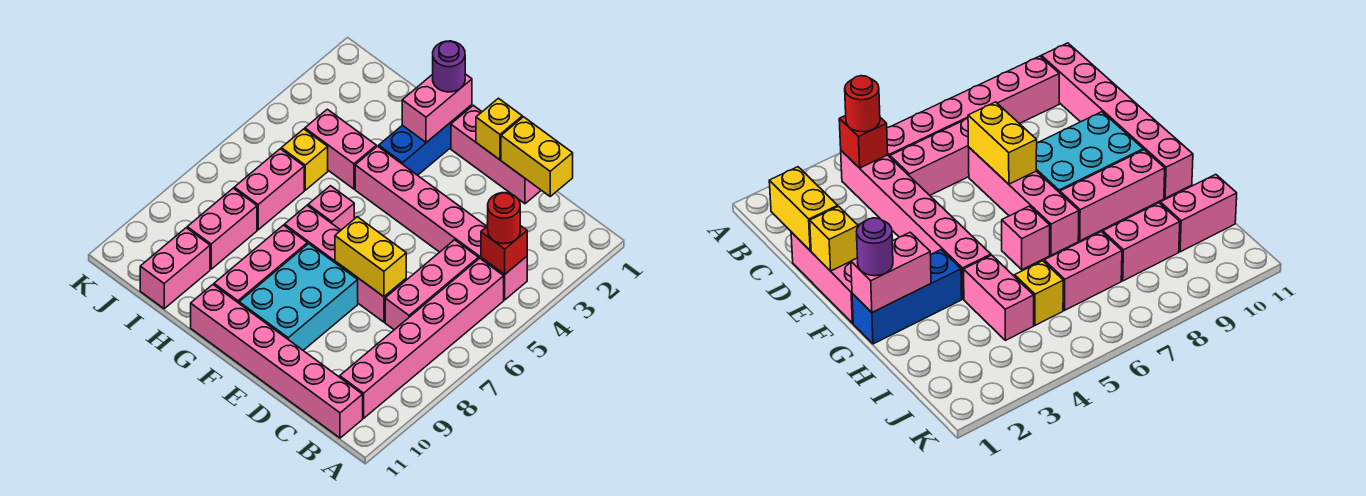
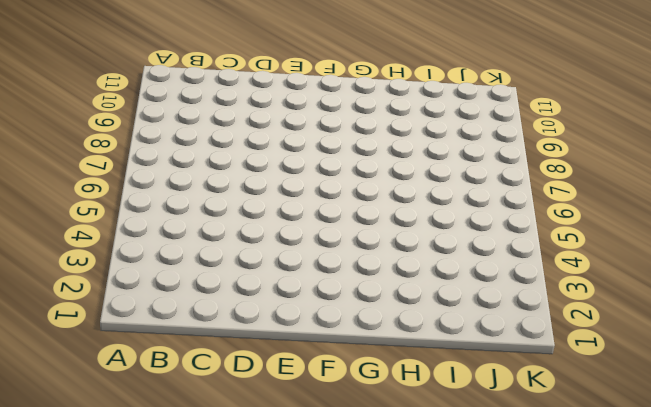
none -> pink 1x6 brick [355,146,527,300]
none -> pink 1x6 brick [340,258,504,418]
none -> pink 1x6 brick [191,285,363,438]

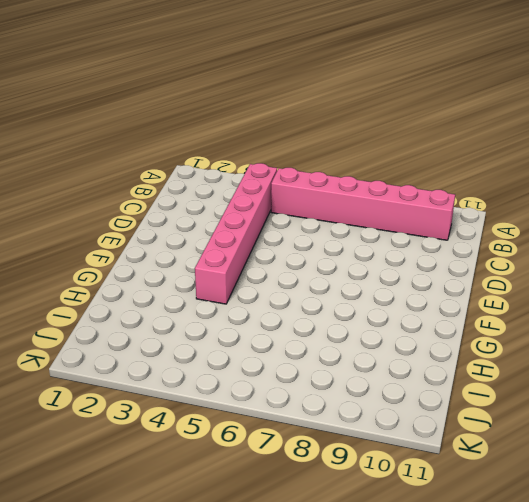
none -> pink 1x6 brick [191,285,363,438]
none -> pink 1x3 brick [385,240,479,330]
none -> pink 1x3 brick [451,105,541,204]

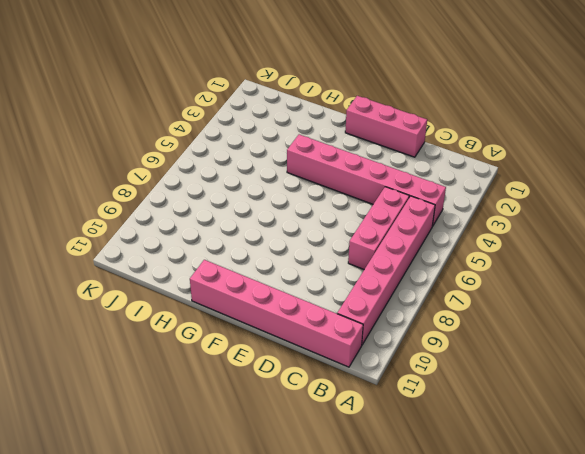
none -> pink 1x4 brick [285,206,406,322]
none -> cyan 2x3 brick [239,244,358,350]
none -> blue 1x3 brick [379,105,472,175]

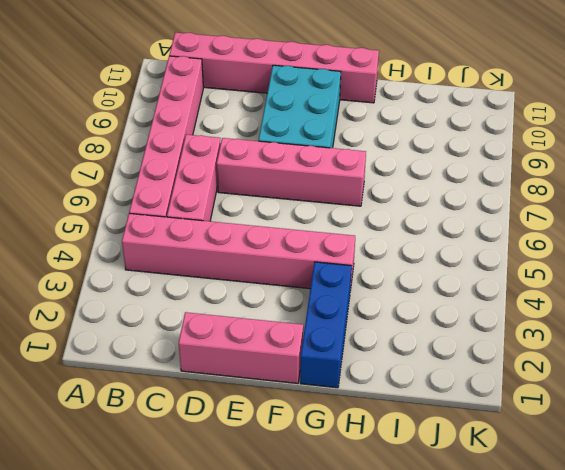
none -> pink 1x1 brick [308,186,354,230]
none -> pink 1x3 brick [214,225,307,303]
none -> pink 1x2 brick [305,109,376,189]

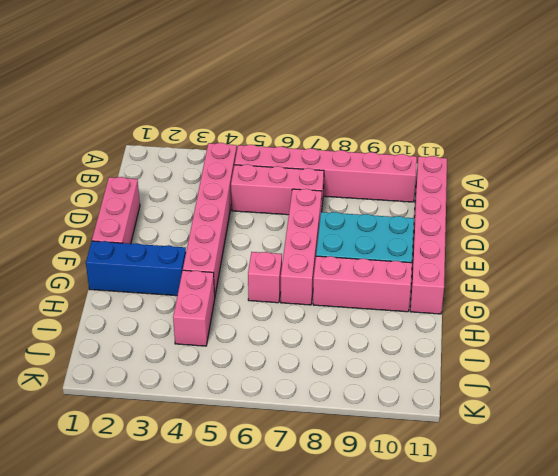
none -> yellow 1x1 brick [281,129,328,190]
none -> pink 1x2 brick [234,149,304,230]
none -> pink 1x2 brick [187,188,257,269]

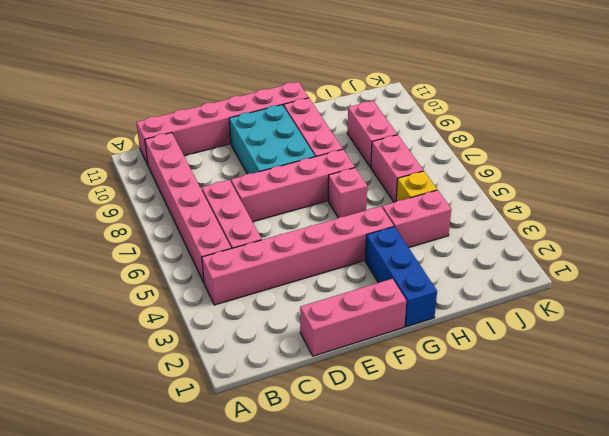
none -> pink 1x2 brick [140,228,210,309]
none -> red 1x1 brick [481,226,527,274]
none -> yellow 1x2 brick [501,117,573,196]

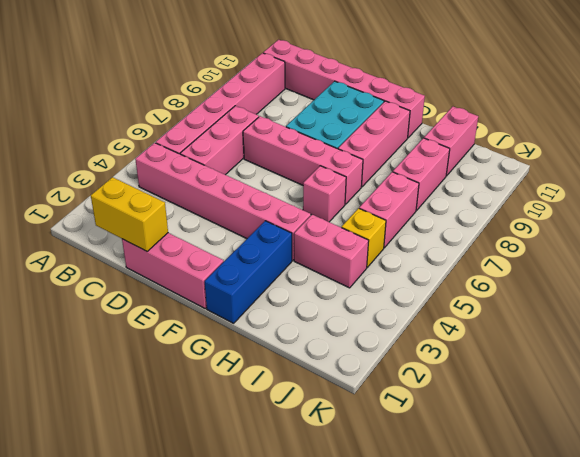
none -> red 1x1 brick [481,226,527,274]
none -> yellow 1x2 brick [335,217,406,297]
none -> yellow 1x1 brick [476,98,522,160]

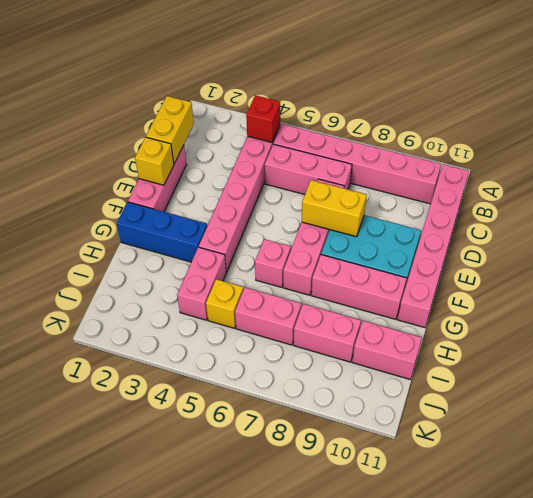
yellow 1x2 brick [302,180,367,237] -> yellow 1x2 brick turned to [335,217,406,297]
none -> pink 1x2 brick [402,74,472,142]
none -> red 1x1 round brick [488,193,520,244]
none -> purple 1x1 round brick [433,41,465,92]

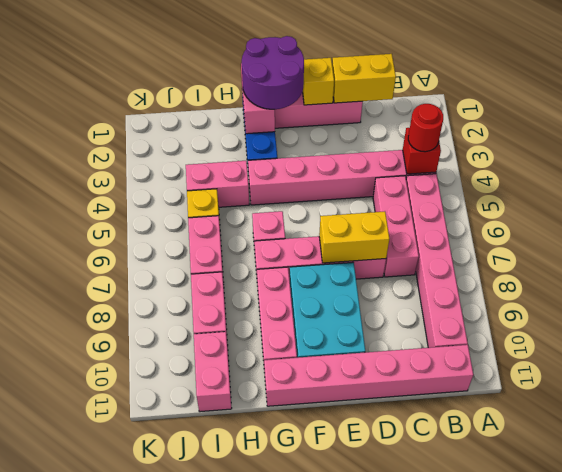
purple 2x2 round brick [242,36,304,110] -> purple 1x1 round brick [433,41,465,92]

